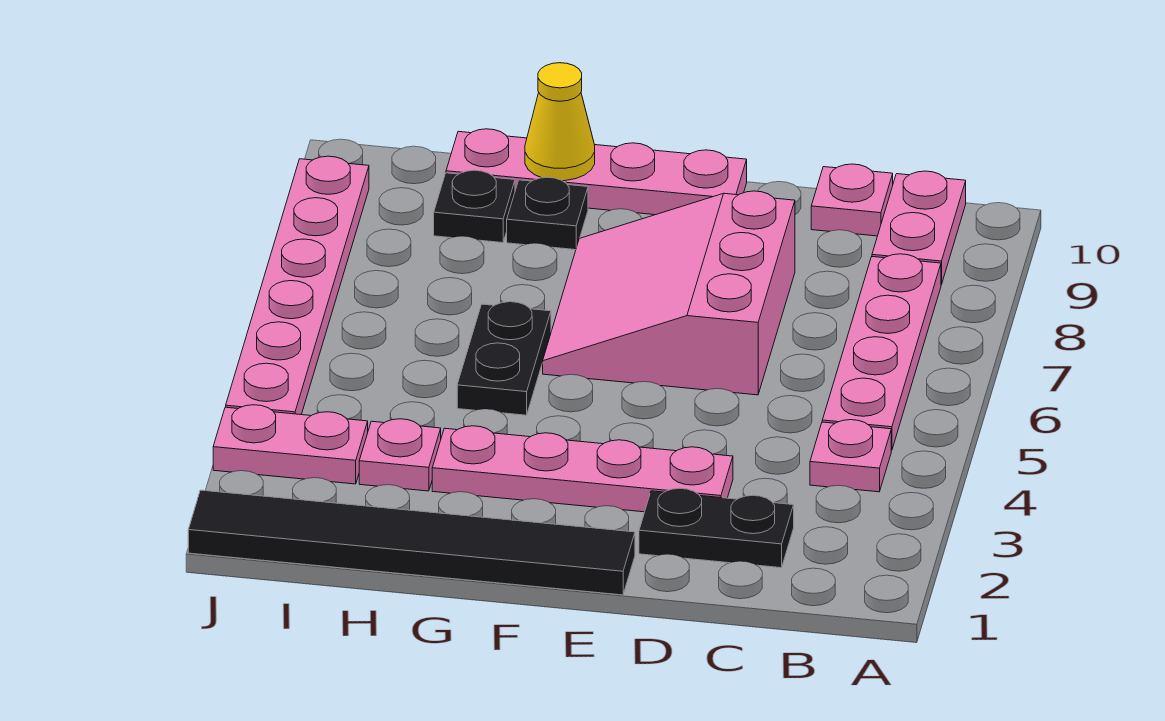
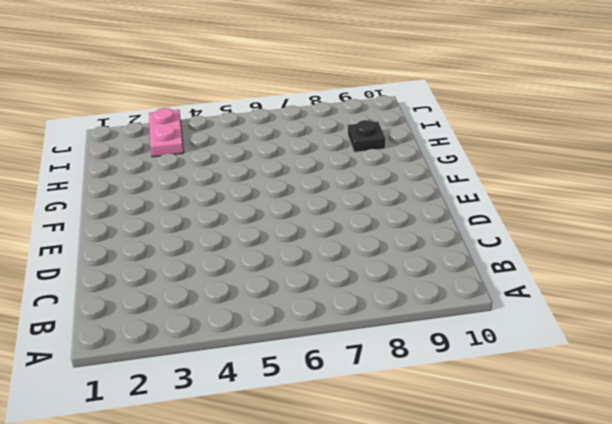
none -> pink 1x1 plate [810,420,891,492]
none -> pink 1x4 plate [822,254,941,450]
none -> pink 1x2 plate [872,171,966,285]

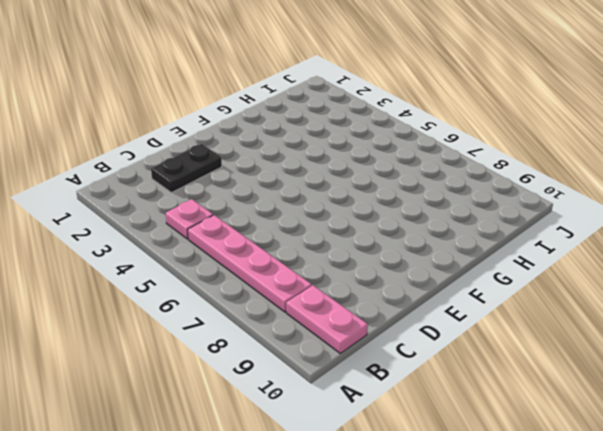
none -> pink 1x1 plate [811,164,893,236]
none -> pink 1x4 plate [432,426,733,512]
none -> pink 3x3 slope [543,191,795,395]

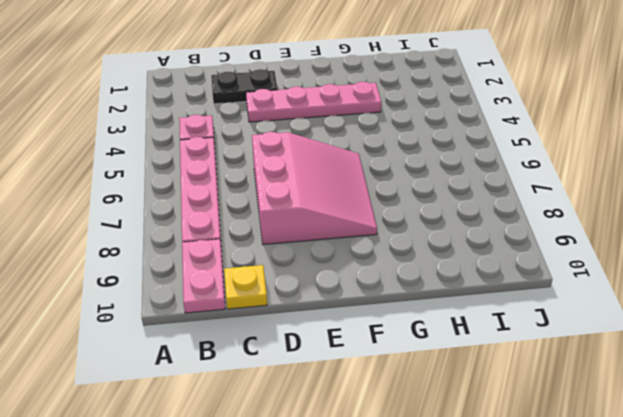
yellow 1x1 plate [224,265,267,309] -> pink 1x1 plate [811,164,893,236]
none -> black 1x6 tile [188,490,635,595]
none -> pink 1x4 plate [446,129,747,215]
none -> black 1x2 plate [457,302,551,415]

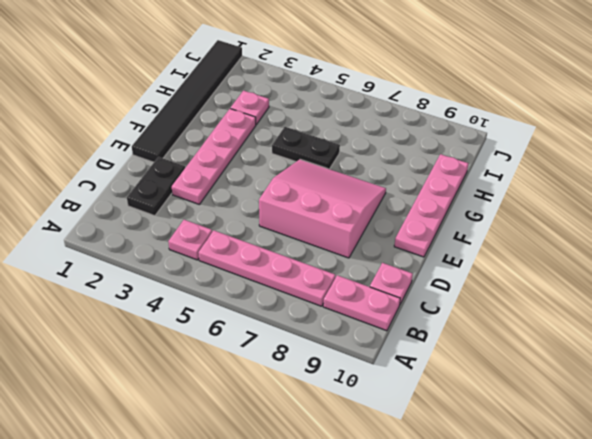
none -> black 1x1 plate [507,177,588,250]
none -> black 1x1 plate [434,170,515,243]
none -> pink 1x2 plate [213,405,368,484]

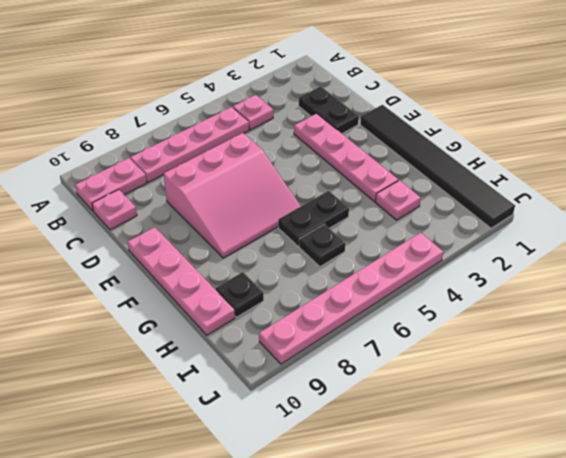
black 1x1 plate [299,224,345,267] -> black 1x1 plate moved to [507,177,588,250]
none -> pink 1x2 plate [213,405,368,484]
none -> yellow 1x1 cone [525,63,595,181]

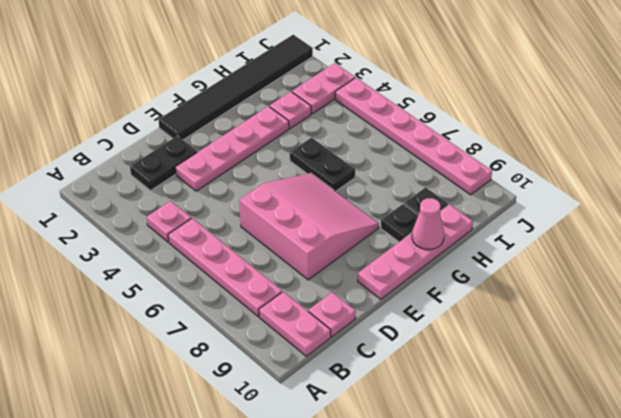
pink 1x1 cone [412,198,444,249] -> yellow 1x1 cone [525,63,595,181]

